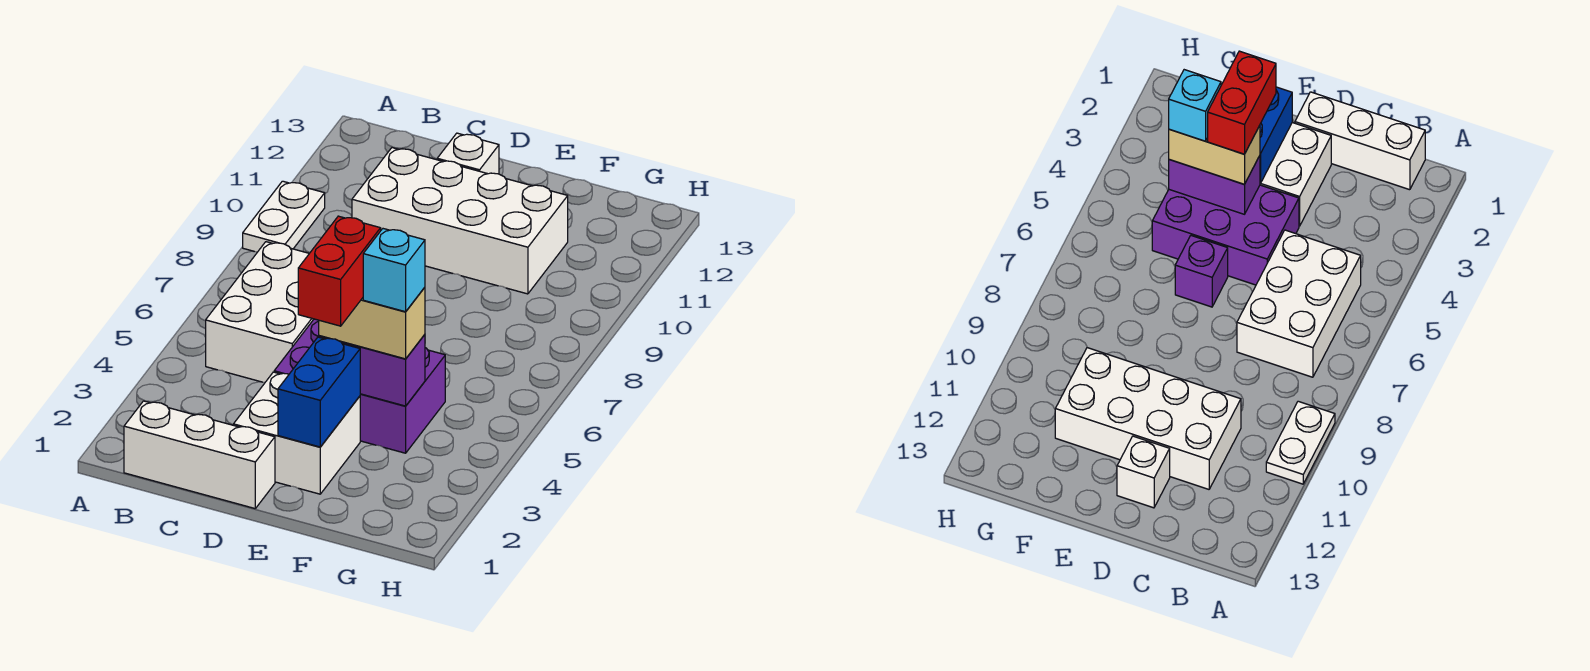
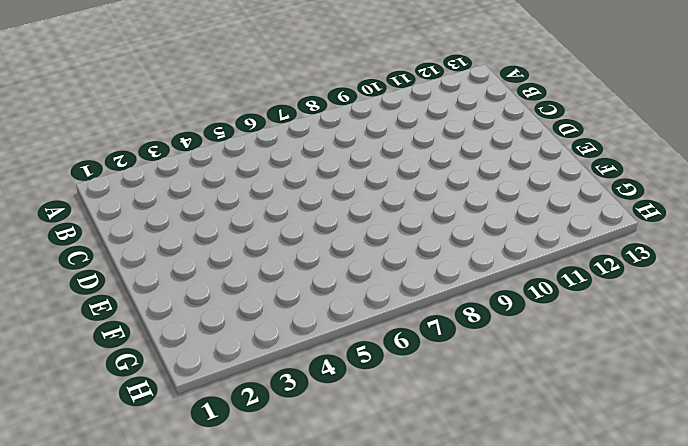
none -> white 1x2 plate [243,181,325,252]
none -> white 1x3 brick [124,401,275,508]
none -> white 2x3 brick [206,242,314,382]

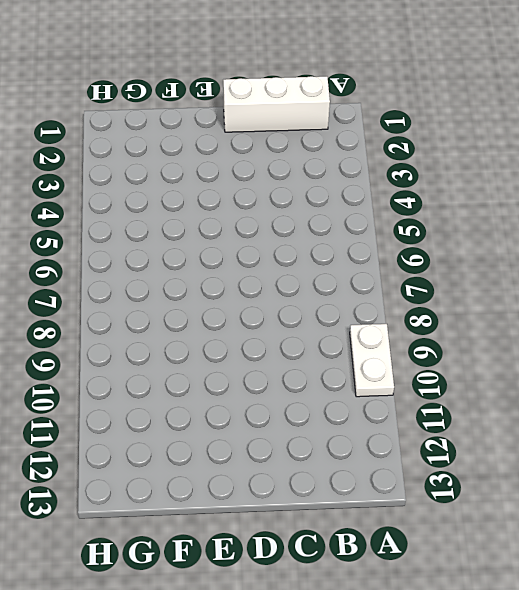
none -> white 2x3 brick [206,242,314,382]
none -> white 2x4 brick [352,148,568,294]
none -> white 2x2 brick [233,372,360,494]

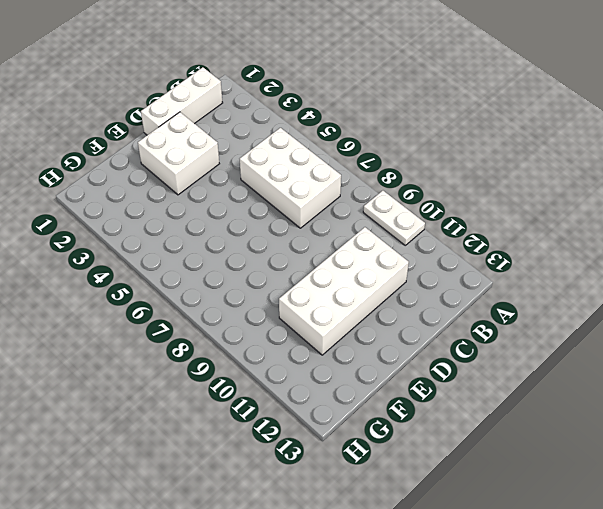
none -> purple 2x3 brick [274,319,445,453]
none -> white 1x1 brick [437,133,499,174]
none -> purple 1x1 brick [1175,236,1228,307]

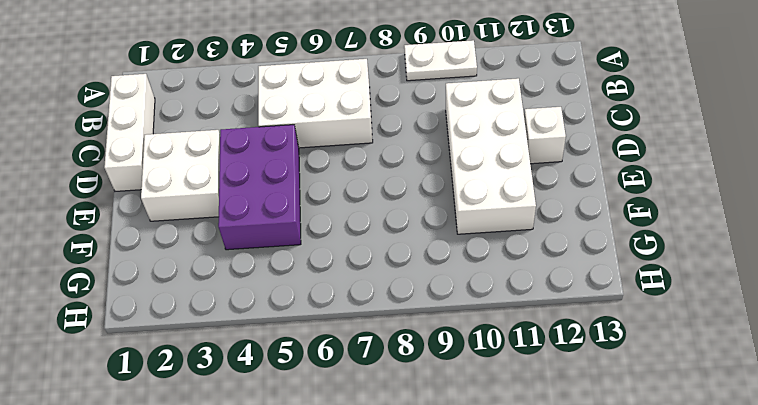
none -> purple 1x1 brick [1175,236,1228,307]
none -> blue 1x2 brick [278,337,360,447]
none -> purple 1x2 brick [319,334,425,406]

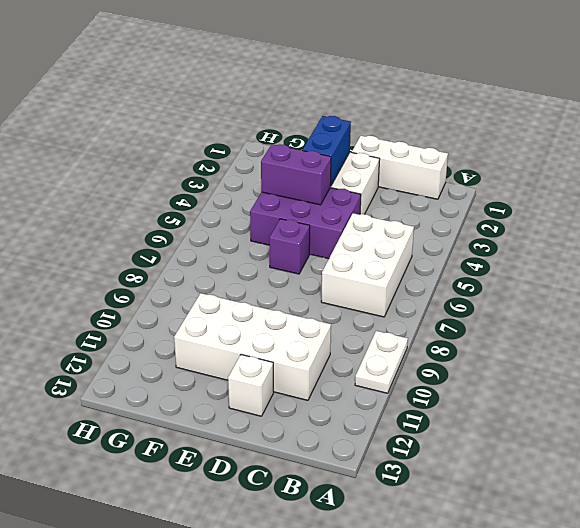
none -> tan 1x2 brick [319,287,425,359]
none -> red 1x2 brick [298,216,381,326]
none -> cyan 1x1 brick [363,229,425,312]

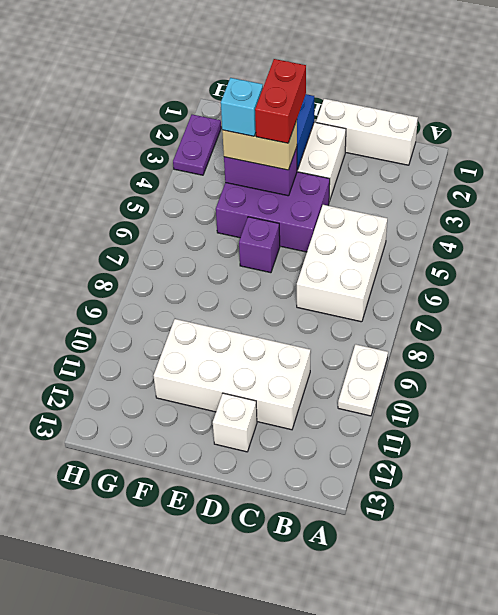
purple 1x2 plate [173,115,221,175] -> none

